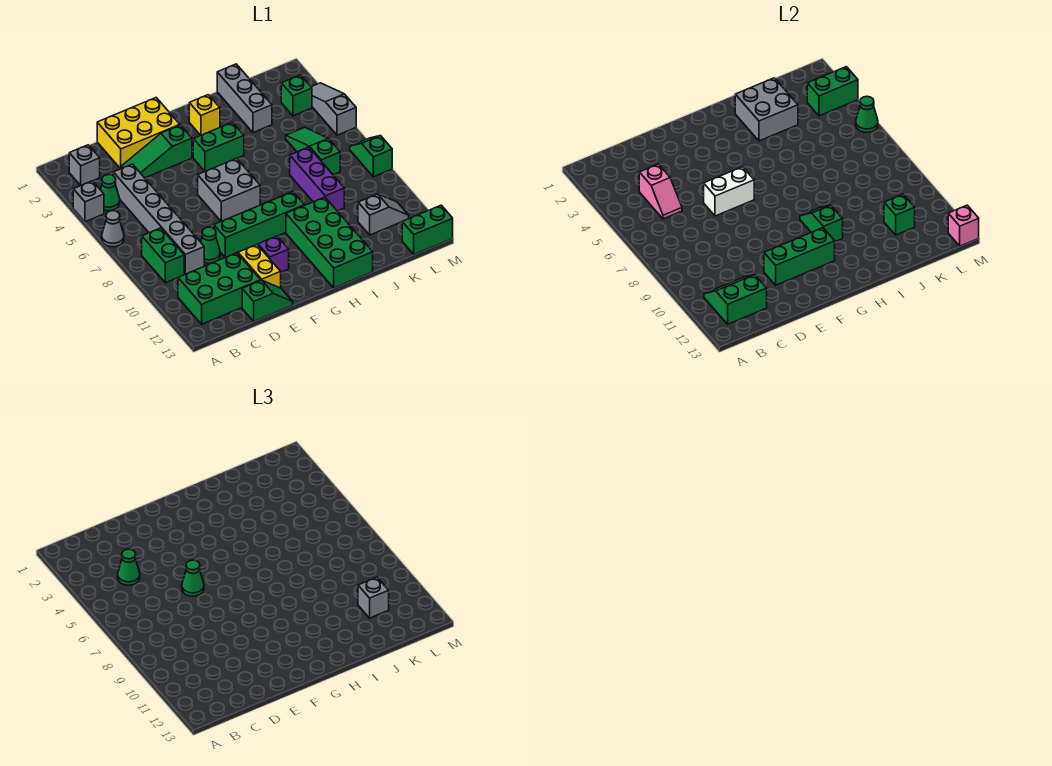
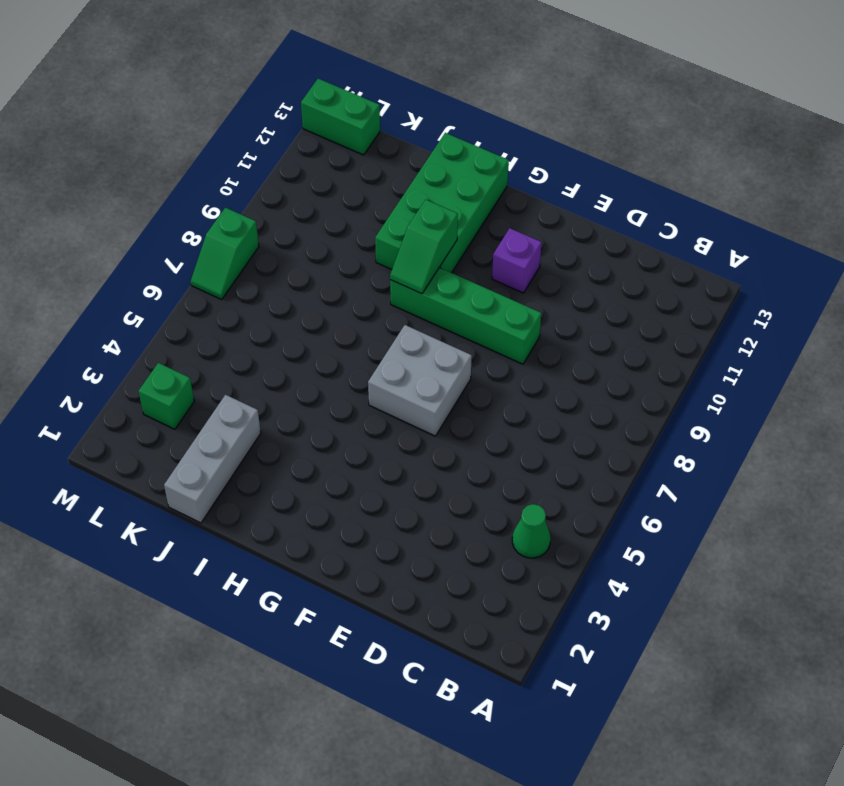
none -> grey 1x1 brick [73,181,104,222]
none -> grey 1x1 cone [102,211,124,247]
none -> grey 1x1 brick [69,145,100,186]
none -> green 1x2 brick [142,228,184,283]

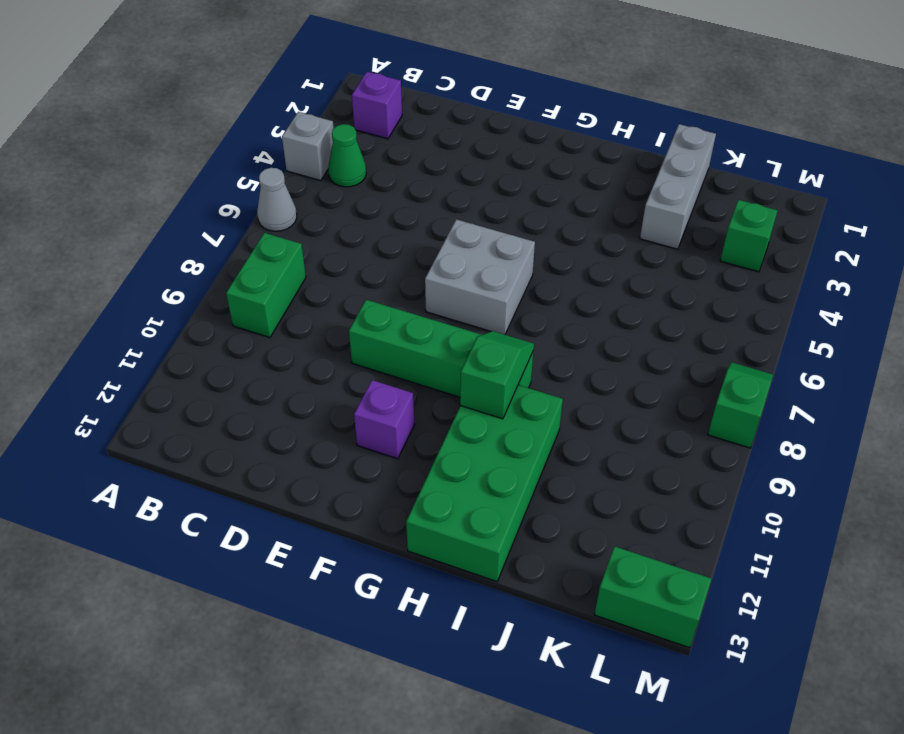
purple 1x1 brick [352,72,402,139] -> grey 1x1 brick [69,145,100,186]
none -> green 2x3 brick [178,253,261,324]
none -> grey 1x6 brick [113,164,204,274]
none -> yellow 2x3 brick [97,98,180,169]
none -> green 1x3 slope [121,125,192,178]

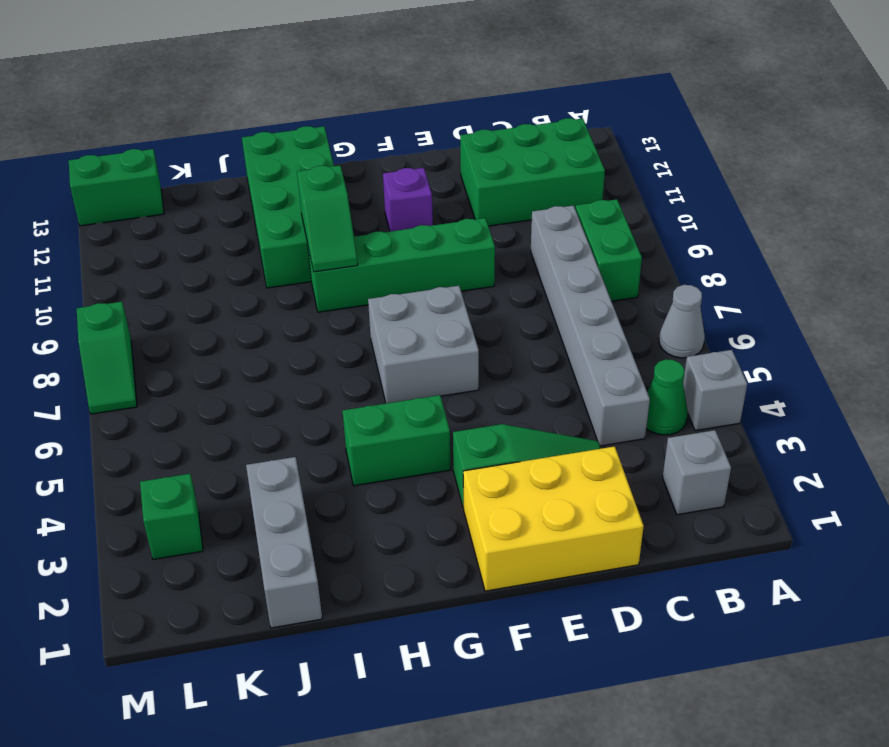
none -> green 1x1 cone [201,227,220,263]
none -> green 1x2 slope [242,280,293,321]
none -> yellow 1x2 brick [238,245,281,288]
none -> yellow 1x1 brick [189,95,220,135]

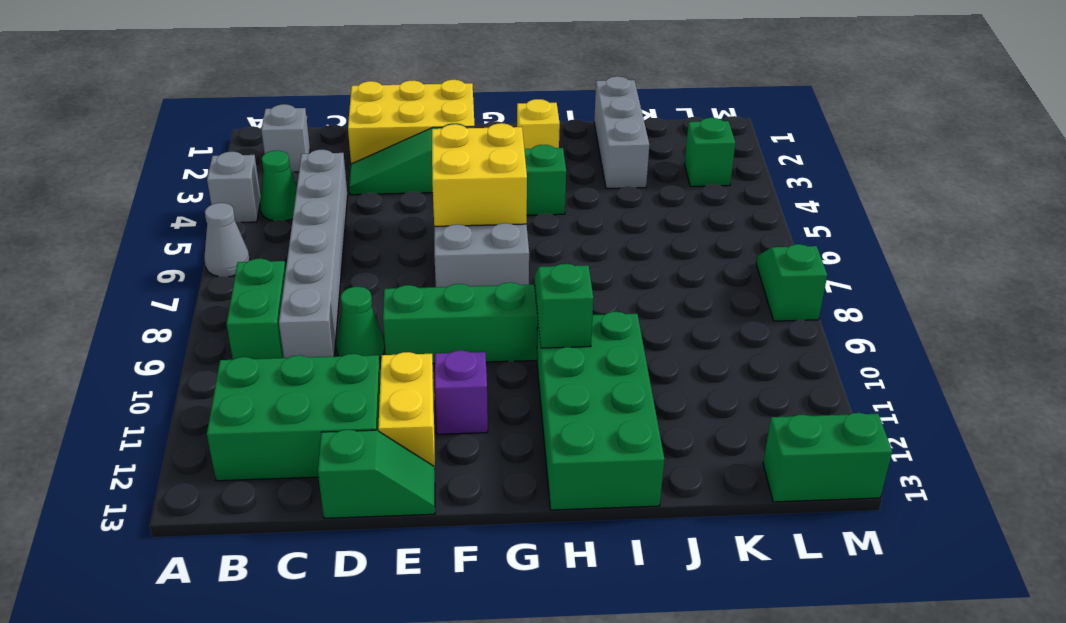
yellow 2x2 brick [432,123,527,226] -> white 1x2 brick [704,167,754,216]
none -> purple 1x3 brick [290,147,344,211]
none -> green 1x3 slope [286,127,340,175]
none -> grey 1x2 slope [358,194,409,235]
none -> grey 1x3 slope [312,83,356,135]

